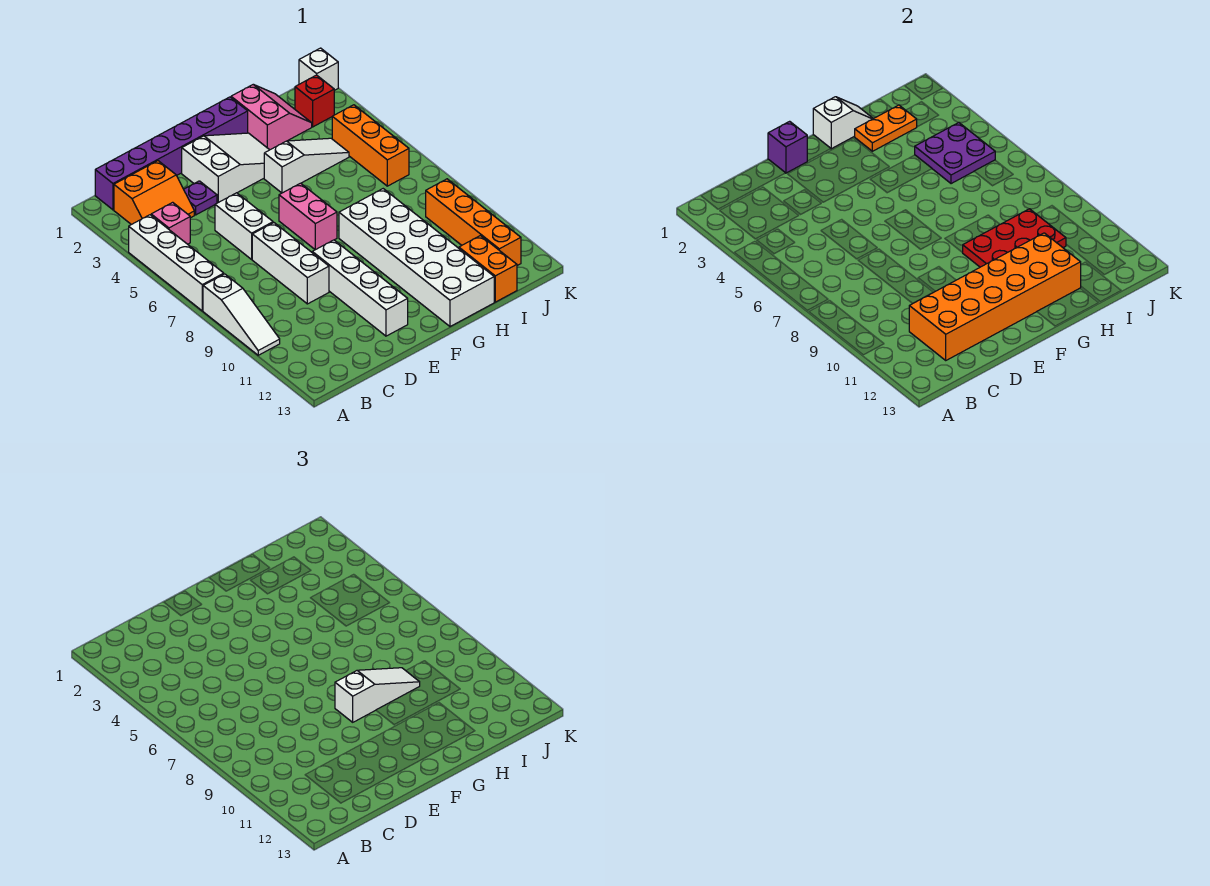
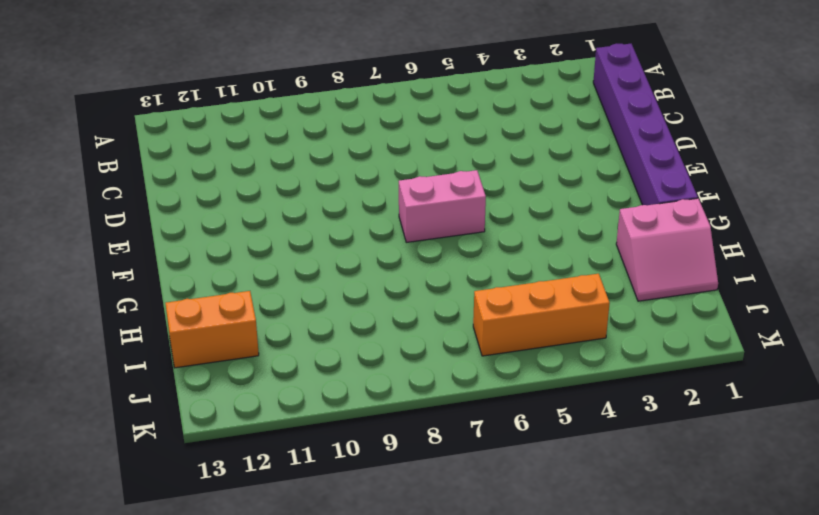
none -> white 1x4 brick [129,215,224,311]
none -> white 1x3 slope [203,274,280,355]
none -> orange 2x2 slope [114,161,194,225]

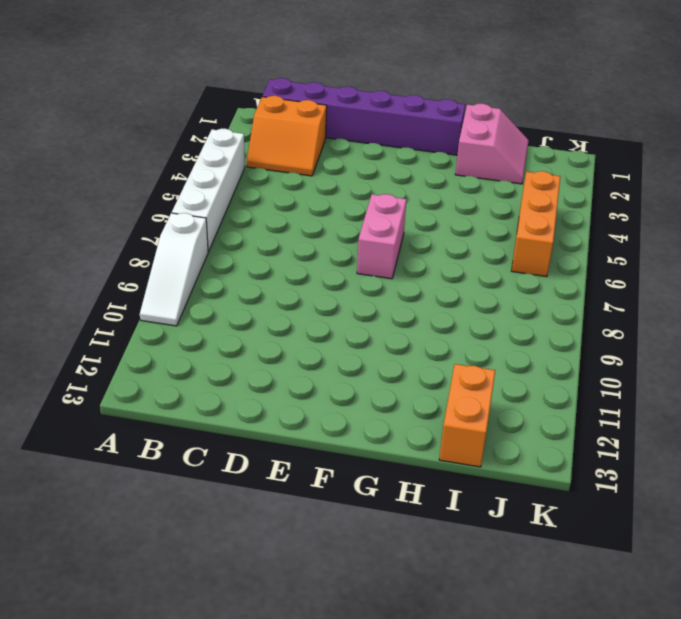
none -> pink 1x1 brick [151,202,190,244]
none -> purple 1x1 plate [184,181,217,215]
none -> white 1x2 brick [215,193,273,259]

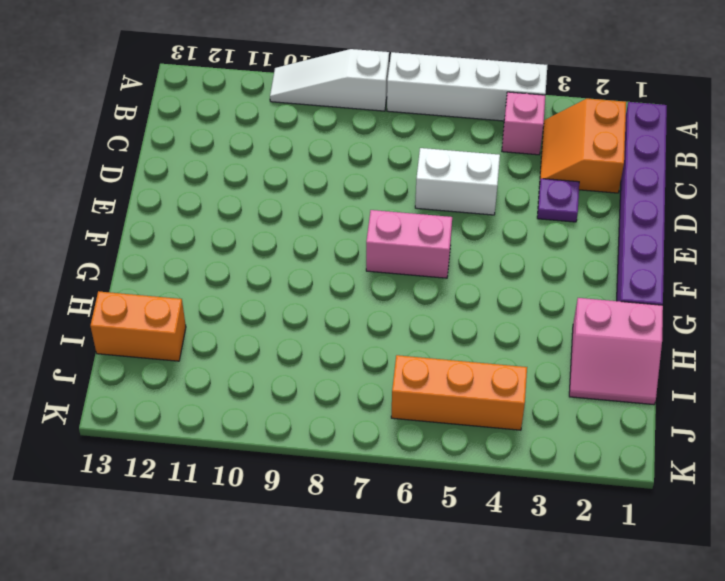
none -> white 1x3 brick [252,223,329,304]
none -> white 2x3 slope [182,133,269,202]
none -> white 1x4 brick [312,240,408,336]

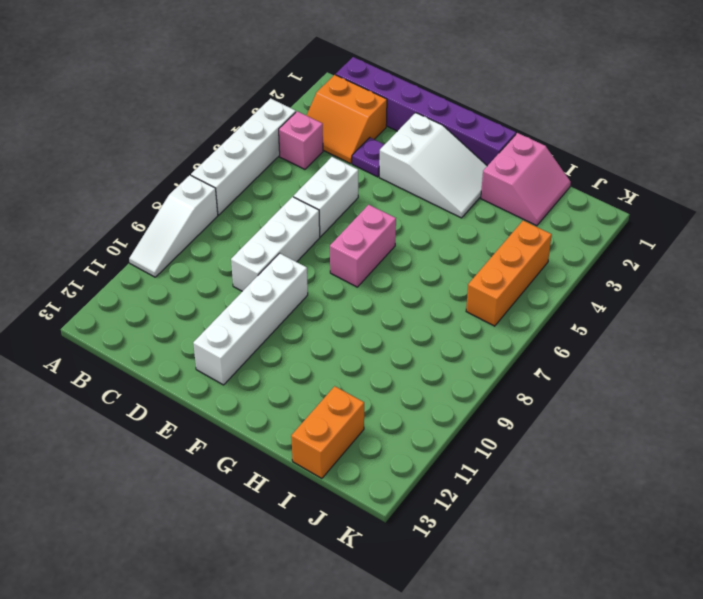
none -> white 1x3 slope [264,138,349,193]
none -> white 2x6 brick [339,189,494,327]
none -> red 1x1 brick [295,75,334,127]

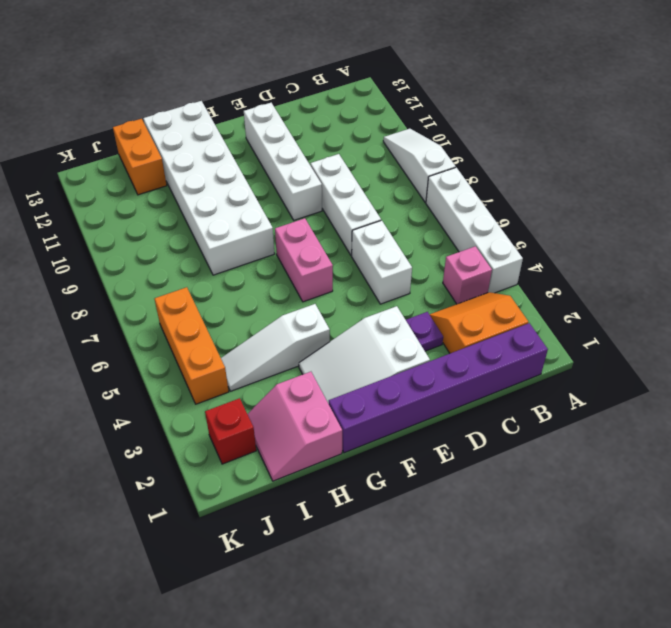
none -> orange 1x4 brick [426,179,521,266]
none -> white 1x1 brick [299,48,338,91]
none -> orange 2x6 brick [909,233,1081,360]

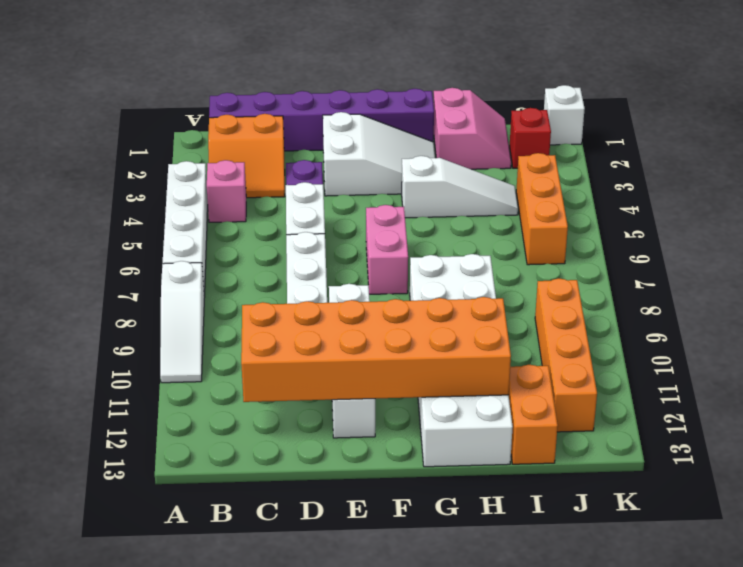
none -> purple 1x1 brick [768,121,807,173]
none -> white 1x2 slope [813,97,873,149]
none -> red 2x3 plate [963,209,1066,267]

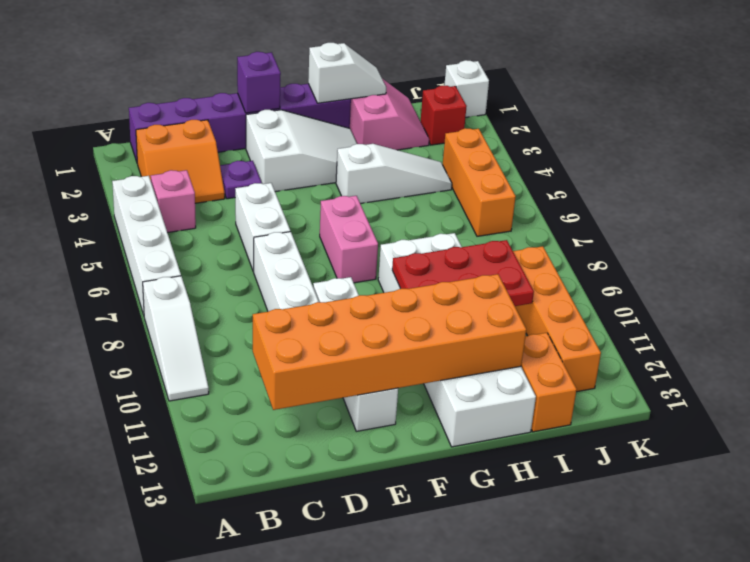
none -> orange 1x2 plate [854,105,917,151]
none -> purple 2x2 plate [915,122,995,184]
none -> white 1x3 slope [335,668,420,722]

